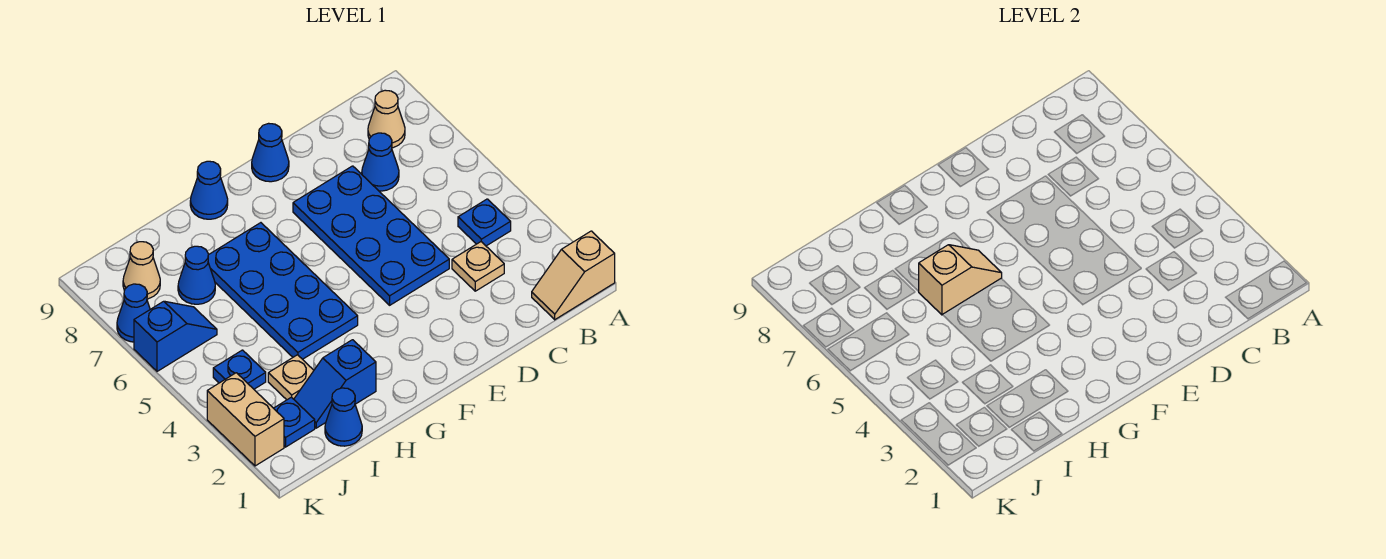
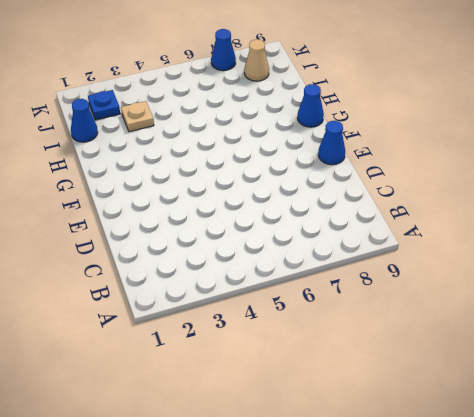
none -> tan 1x2 slope [532,231,615,320]
none -> blue 1x1 plate [458,199,511,246]
none -> tan 1x1 cone [368,90,405,148]

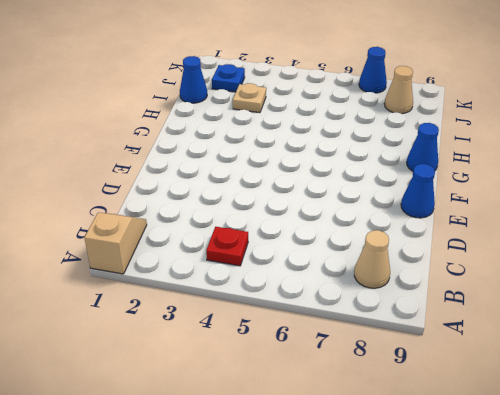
red 1x1 plate [206,227,248,266] -> blue 1x1 plate [458,199,511,246]
none -> tan 1x1 plate [452,242,504,291]
none -> blue 1x1 cone [362,133,399,191]
none -> blue 2x4 plate [293,166,449,305]

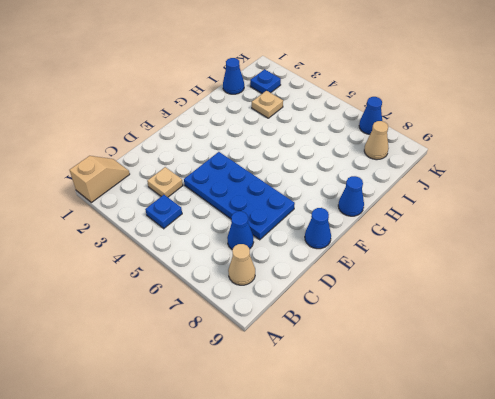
none -> blue 2x4 plate [208,223,358,359]
none -> blue 1x2 slope [294,340,376,428]
none -> blue 1x1 cone [178,246,215,304]

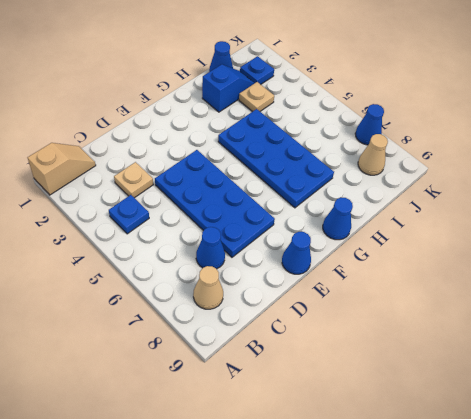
none -> blue 1x1 cone [178,246,215,304]
none -> blue 1x1 plate [213,350,266,389]
none -> blue 1x2 slope [134,301,217,371]

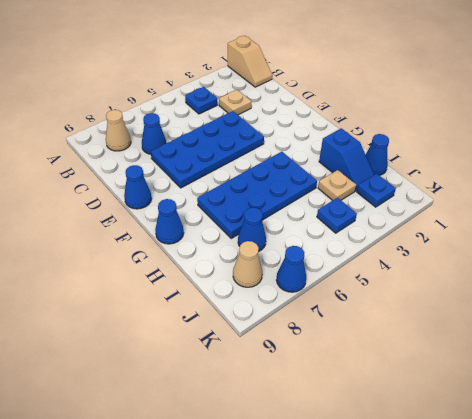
none -> blue 1x2 slope [134,301,217,371]
none -> tan 1x2 brick [207,373,284,466]
none -> tan 1x2 slope [918,245,1002,315]

